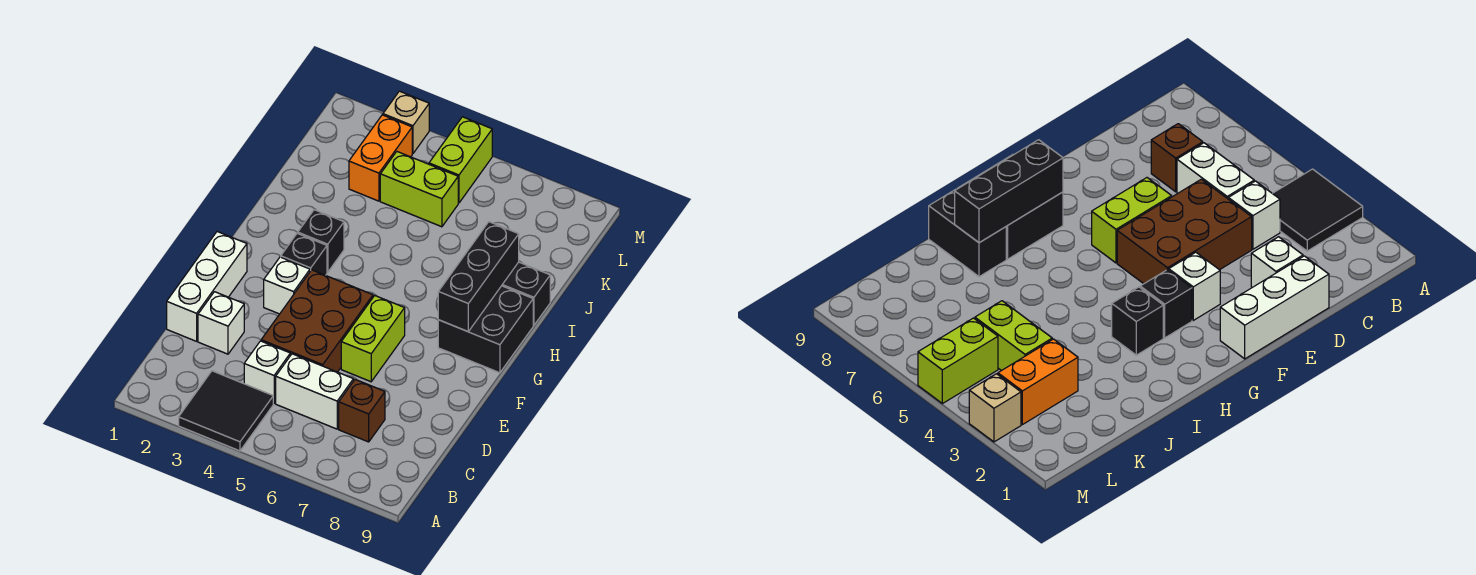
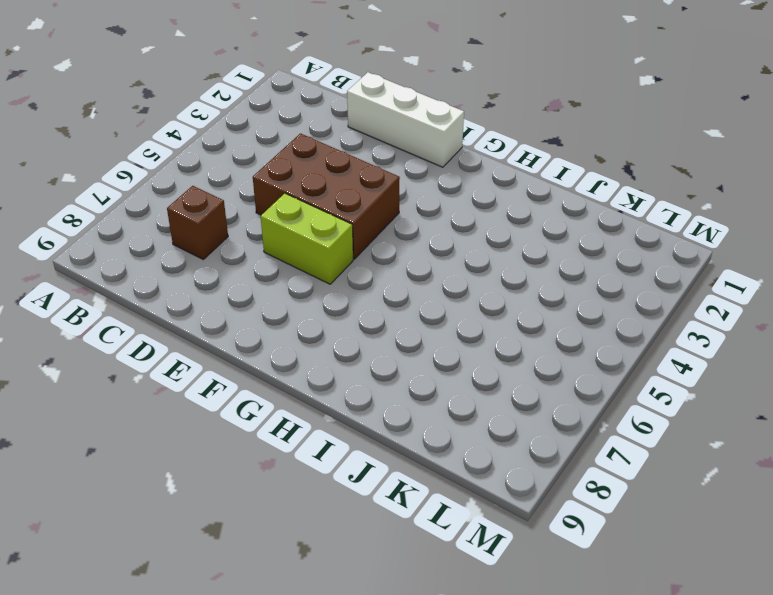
none -> black 2x2 tile [179,371,273,451]
none -> white 1x1 brick [244,341,290,403]
none -> white 1x2 brick [276,354,353,429]

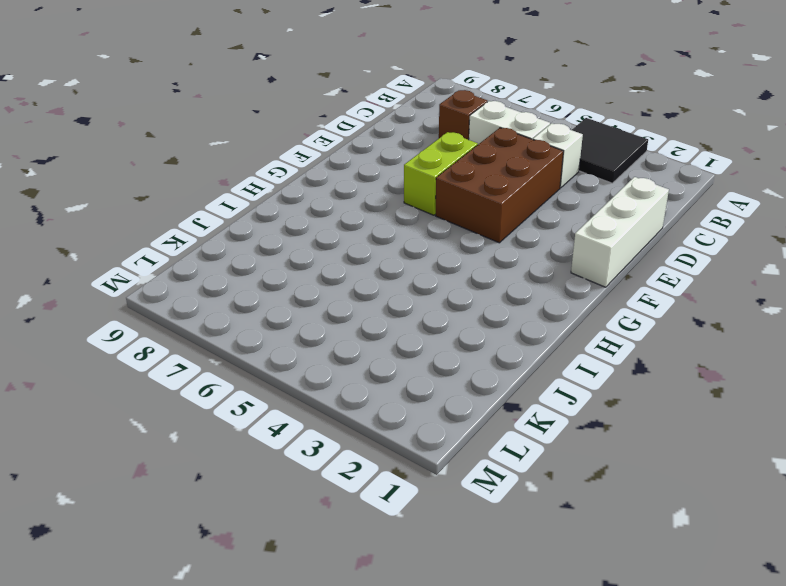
none -> white 1x1 brick [198,292,244,354]
none -> white 1x1 brick [264,257,310,314]
none -> black 1x1 brick [281,233,327,275]

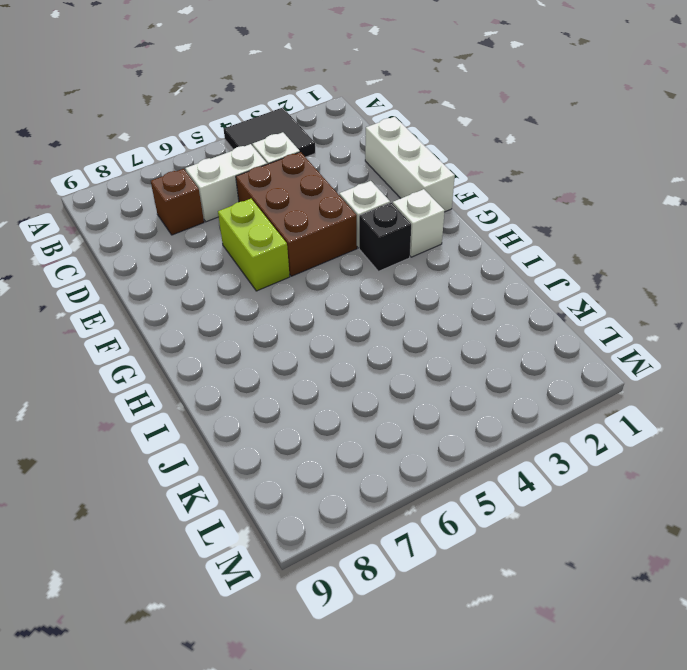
white 1x1 brick [393,189,445,257] -> white 1x1 brick moved to [198,292,244,354]
none -> black 2x2 brick [438,286,533,373]
none -> black 1x1 brick [298,210,344,272]
none -> black 1x2 brick [502,262,550,325]

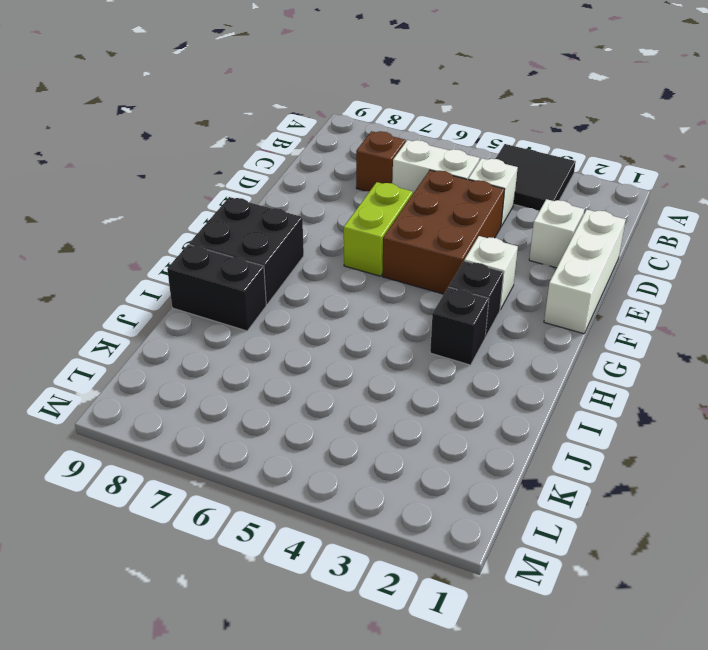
none -> orange 1x2 brick [349,115,412,201]
none -> lime 1x2 brick [380,152,458,227]
none -> lime 1x2 brick [429,117,492,203]

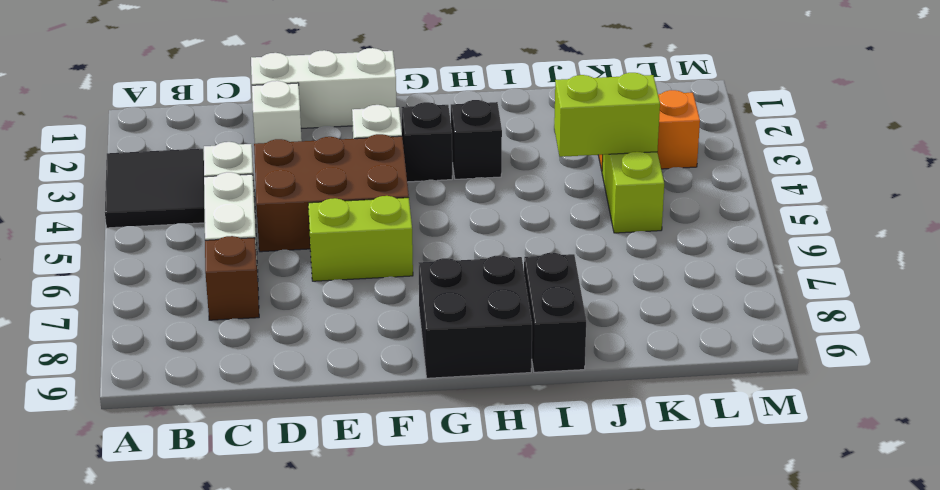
lime 1x2 brick [554,73,660,157] -> lime 1x2 brick moved to [429,117,492,203]
none -> tan 1x1 brick [383,91,429,154]
none -> black 1x3 brick [438,222,519,332]

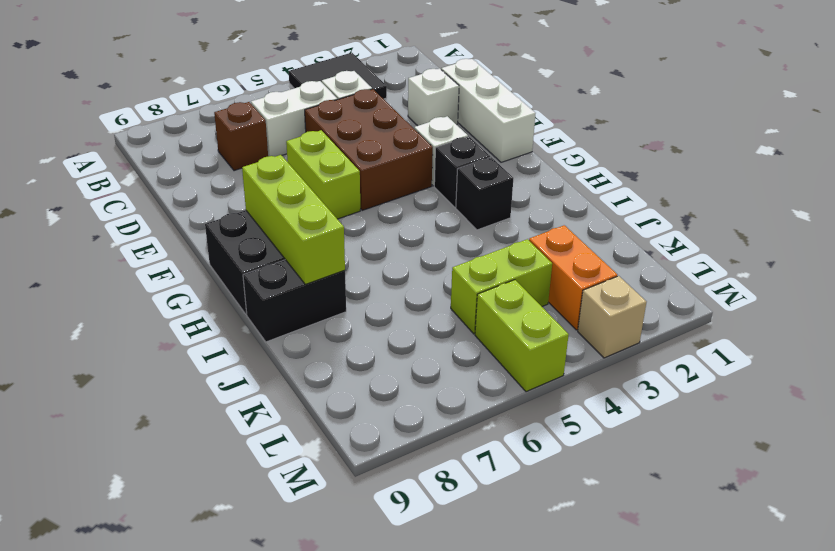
lime 1x3 brick [242,155,345,284] -> black 1x3 brick [438,222,519,332]

